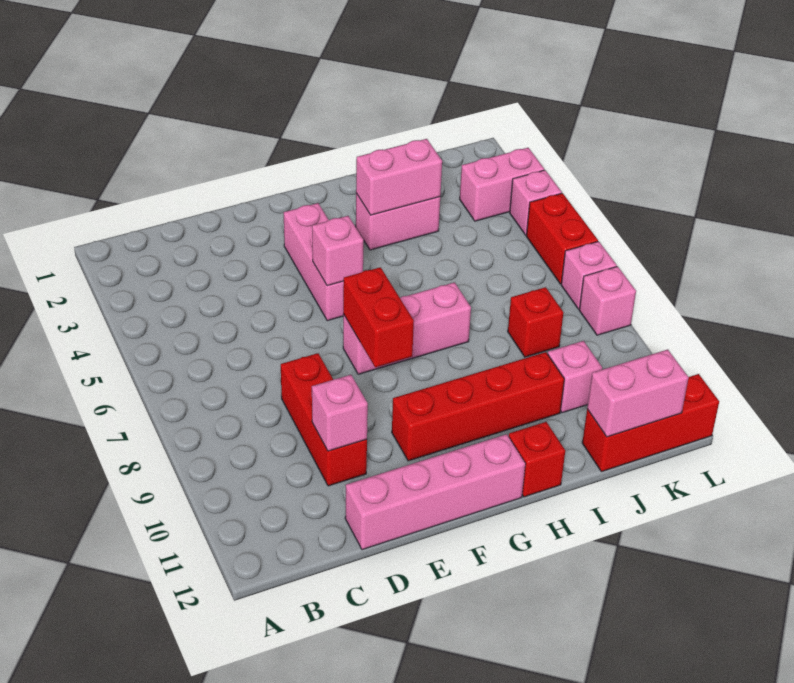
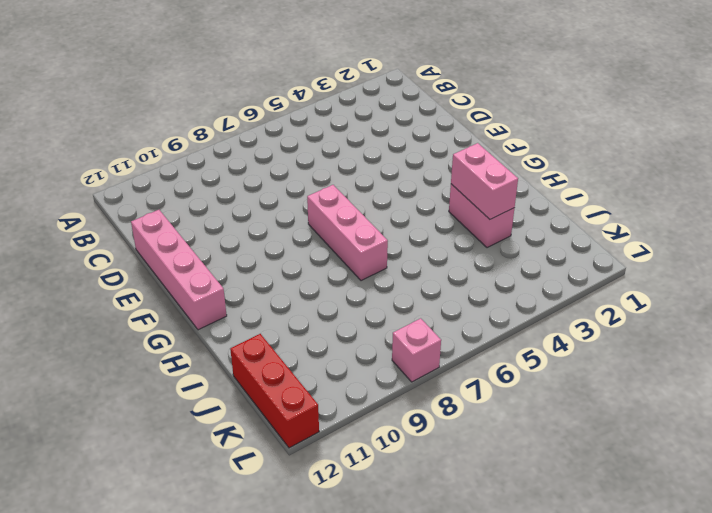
none -> red 1x3 brick [281,353,367,486]
none -> pink 1x3 brick [284,203,344,321]
none -> red 1x4 brick [392,352,564,461]

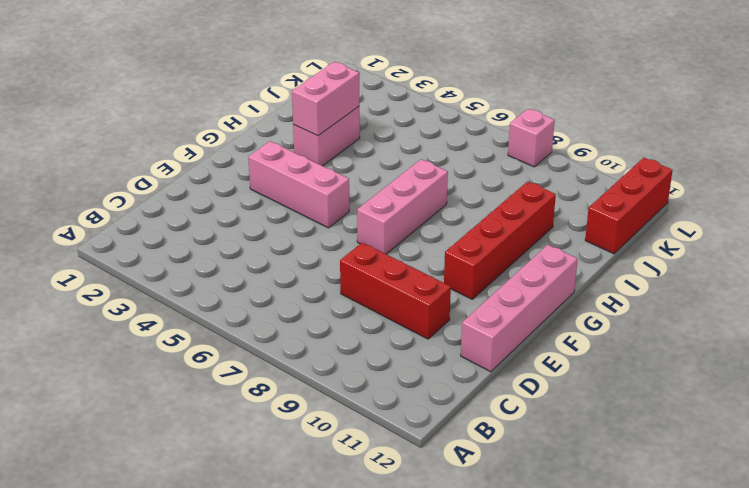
none -> red 1x1 brick [509,422,565,497]
none -> red 1x1 brick [508,287,563,357]
none -> pink 1x1 brick [548,341,602,413]

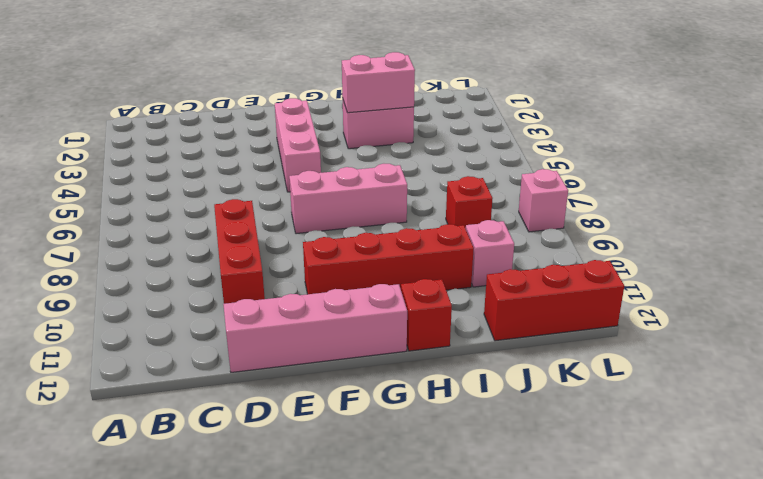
none -> pink 1x2 brick [460,148,544,221]
none -> pink 1x1 brick [510,170,562,235]
none -> red 1x2 brick [526,193,598,284]

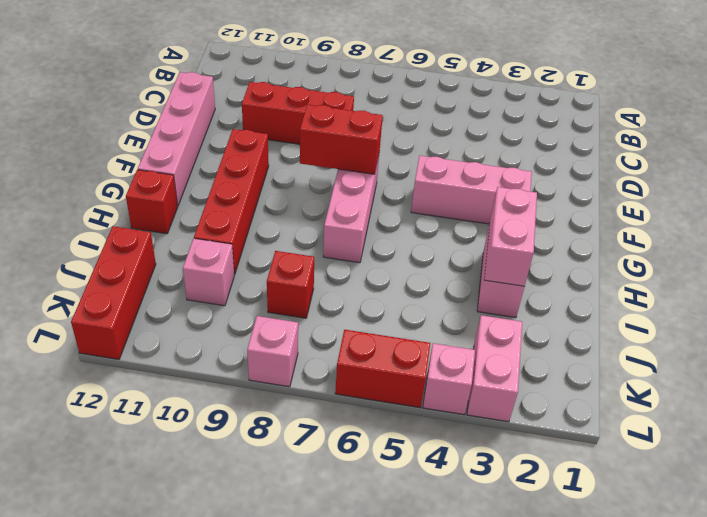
none -> pink 1x1 brick [561,241,617,309]
none -> pink 1x1 brick [312,375,368,451]
none -> pink 1x1 brick [312,216,364,286]

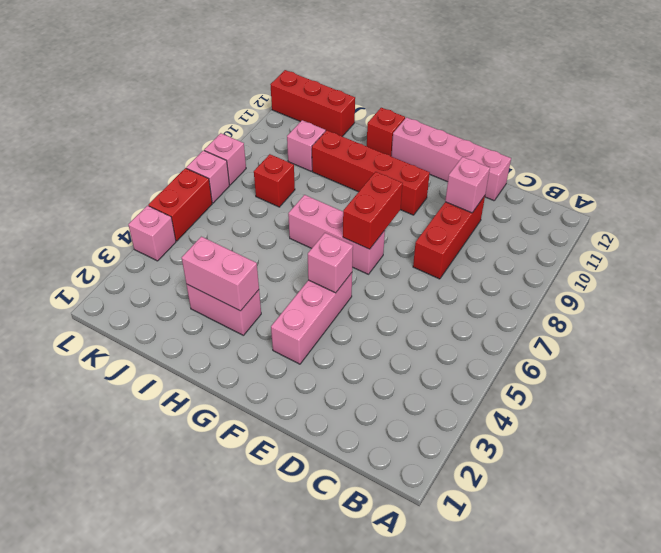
none -> pink 1x2 brick [460,148,544,221]
none -> pink 1x2 brick [587,350,689,437]

